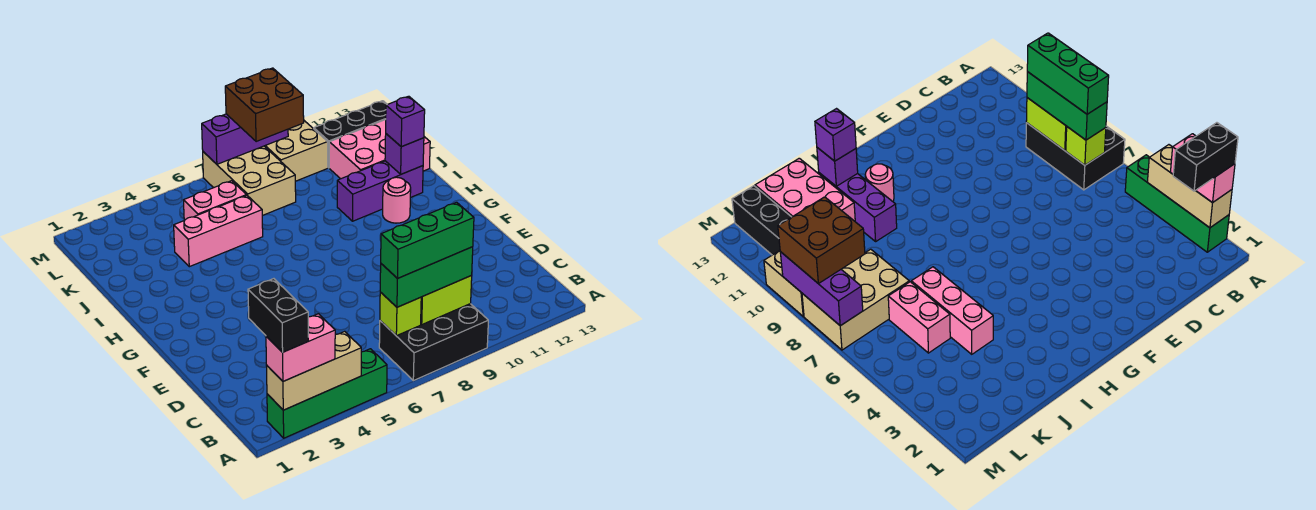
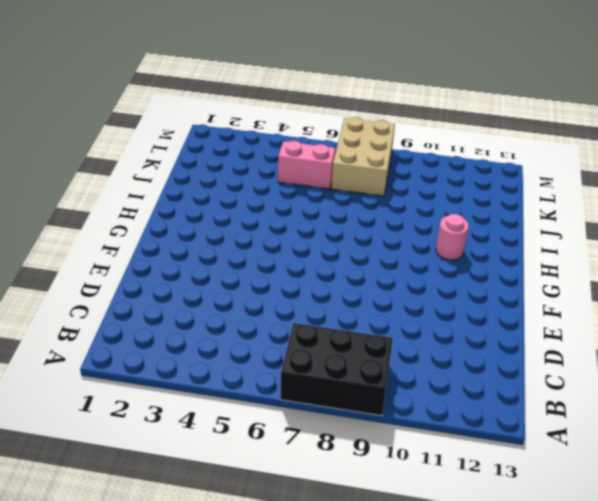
none -> green 1x4 brick [267,349,387,438]
none -> purple 1x3 brick [337,161,423,221]
none -> pink 1x3 brick [174,196,263,267]

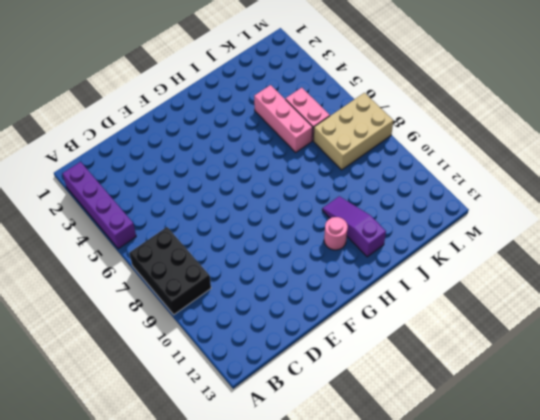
purple 1x4 brick [62,162,136,249] -> green 1x4 brick [267,349,387,438]
purple 1x3 slope [322,196,386,257] -> purple 1x3 brick [337,161,423,221]
none -> pink 2x3 brick [329,120,430,179]
none -> tan 2x2 brick [265,121,328,181]
none -> black 1x3 brick [314,101,387,168]

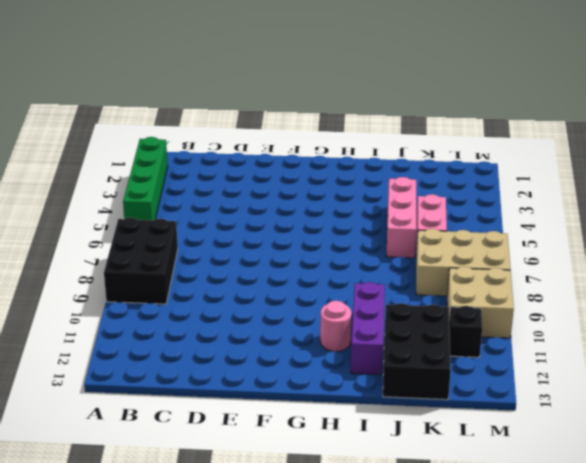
black 2x3 brick [383,303,451,400] -> pink 2x3 brick [329,120,430,179]
black 1x1 brick [449,306,482,357] -> black 1x3 brick [314,101,387,168]
none -> tan 1x3 brick [266,331,361,410]
none -> lime 1x1 brick [380,292,421,336]
none -> lime 1x2 brick [421,276,472,324]

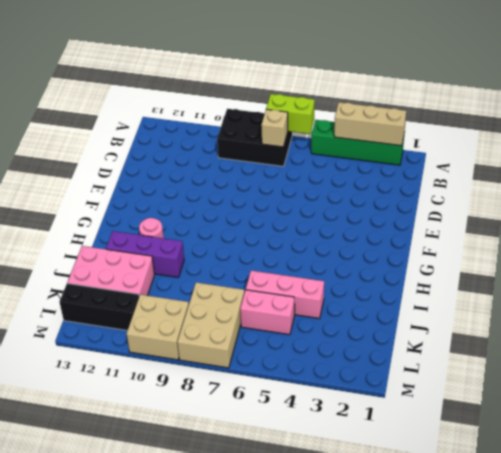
lime 1x2 brick [266,94,315,134] -> lime 1x2 brick moved to [421,276,472,324]
tan 1x1 brick [261,109,288,147] -> lime 1x1 brick [380,292,421,336]
none -> purple 1x1 brick [385,134,424,174]
none -> purple 1x3 brick [202,114,288,164]
none -> pink 1x2 brick [266,314,335,381]

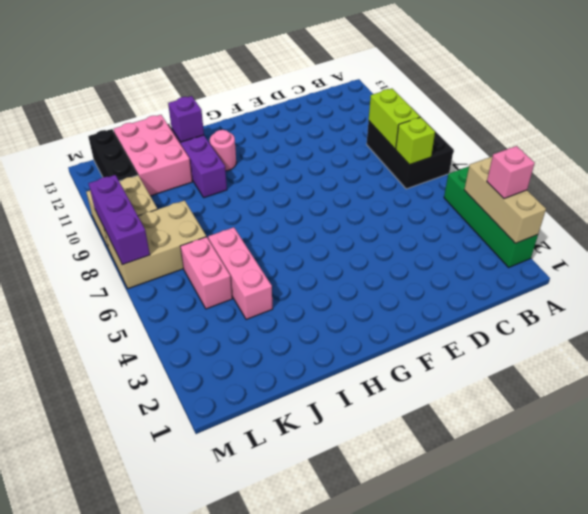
pink 1x1 brick [487,146,535,199] -> pink 1x2 brick [266,314,335,381]
none -> green 1x3 brick [380,247,473,307]
none -> purple 1x1 brick [386,96,425,147]
none -> brown 2x2 brick [225,68,304,142]

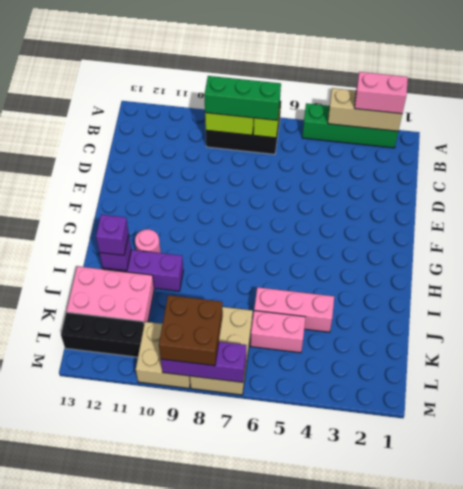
none -> black 1x2 brick [248,279,308,352]
none -> green 1x3 brick [381,202,474,278]

